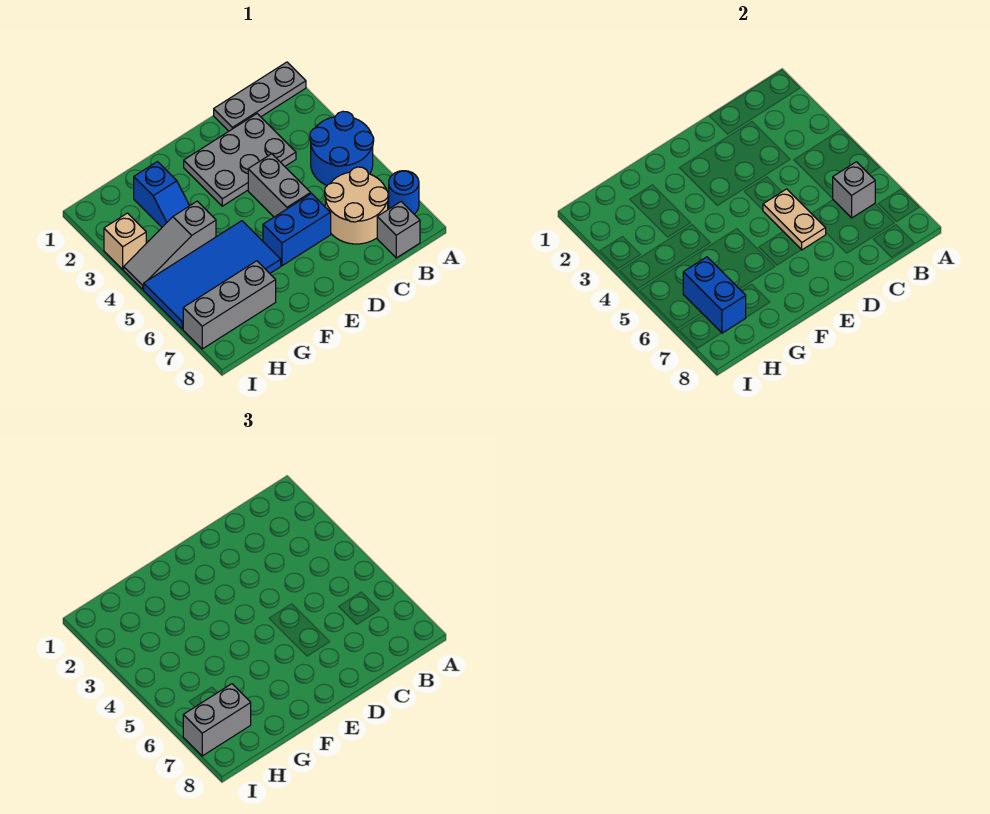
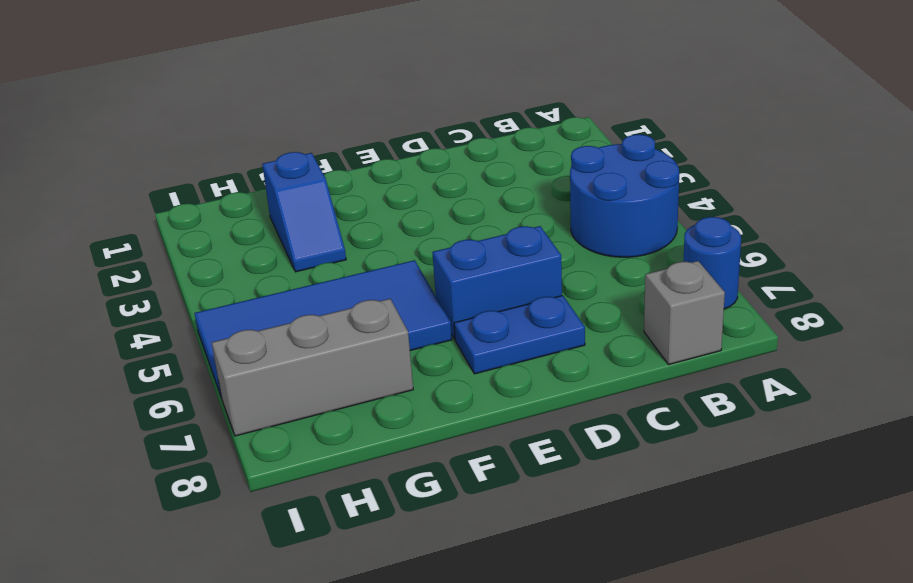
blue 1x2 plate [454,295,585,374] -> none
none -> grey 1x3 plate [214,62,306,131]
none -> tan 2x2 round brick [325,167,388,244]
none -> grey 2x3 plate [184,114,296,206]

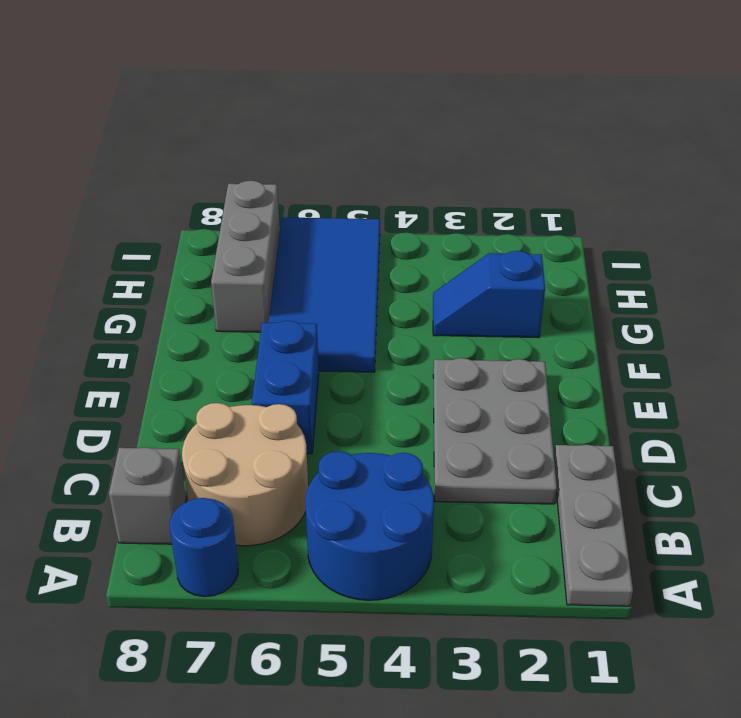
none -> grey 1x2 brick [248,154,311,217]
none -> grey 1x3 slope [124,201,216,289]
none -> tan 1x1 brick [104,213,146,269]

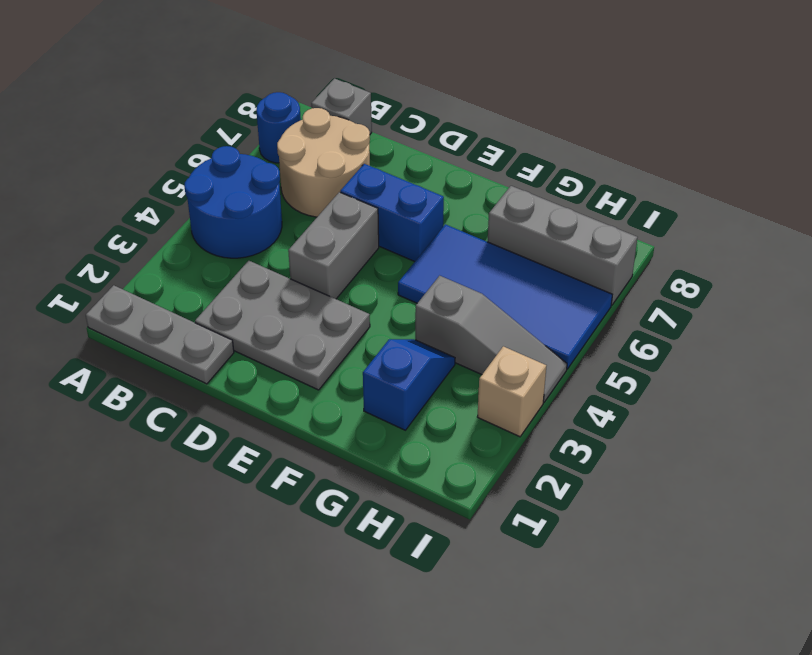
none -> grey 1x1 brick [832,162,875,218]
none -> tan 1x2 plate [763,189,826,250]
none -> blue 1x2 brick [683,257,746,333]

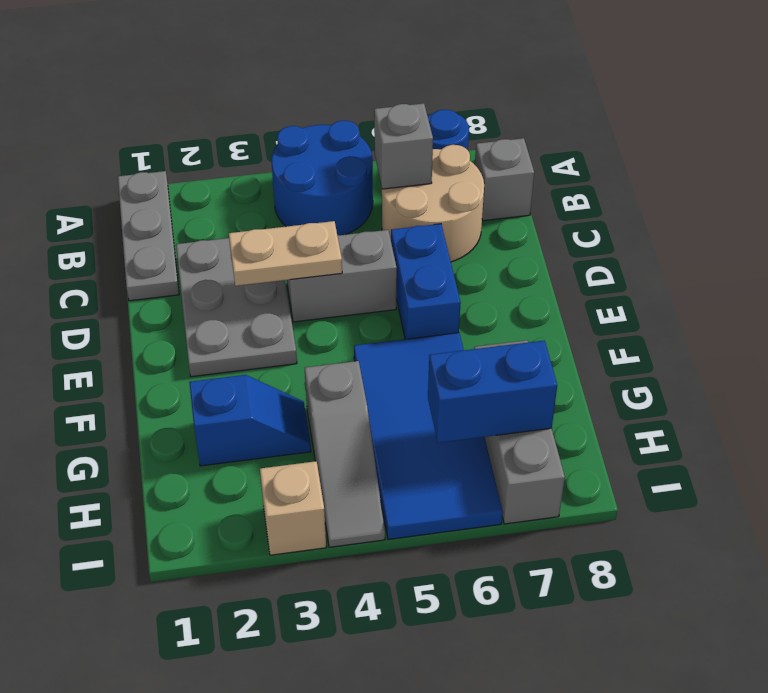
tan 1x2 plate [229,221,342,286] -> tan 1x2 plate moved to [763,189,826,250]
none -> grey 1x2 brick [183,684,251,756]

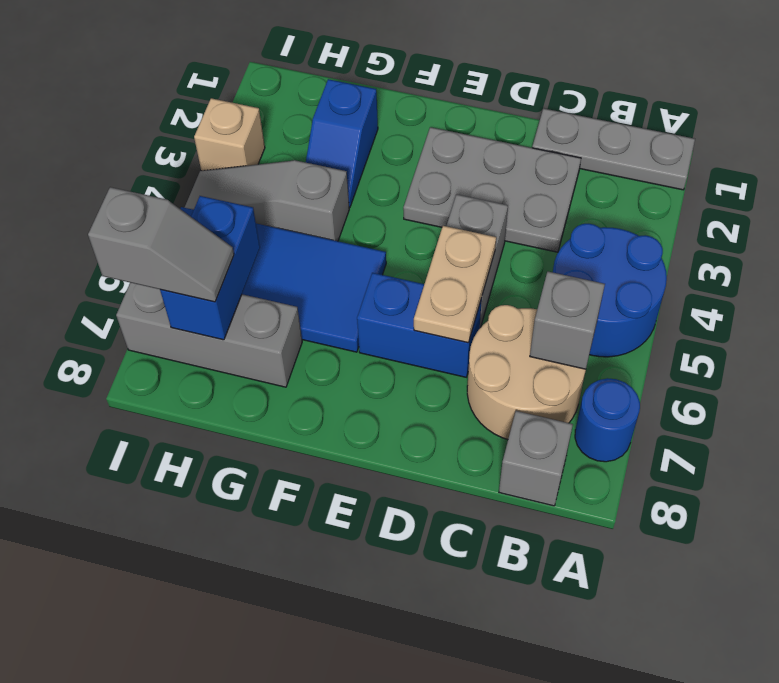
grey 1x2 slope [88,187,234,302] -> grey 1x2 brick [183,684,251,756]

